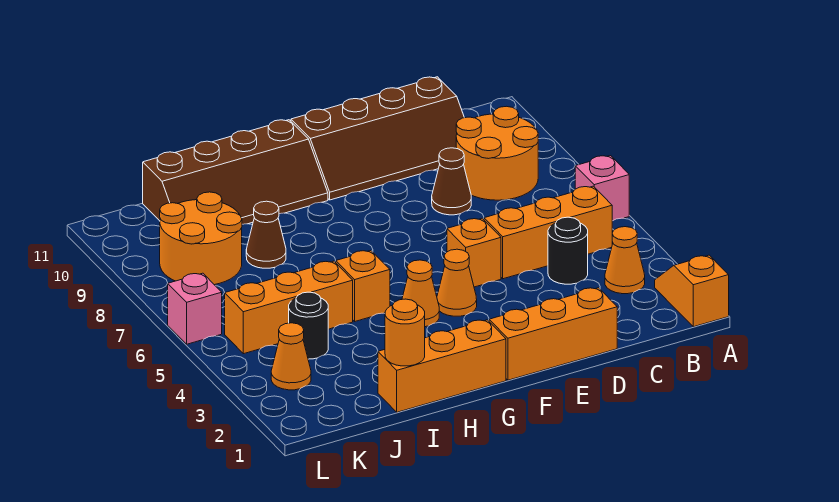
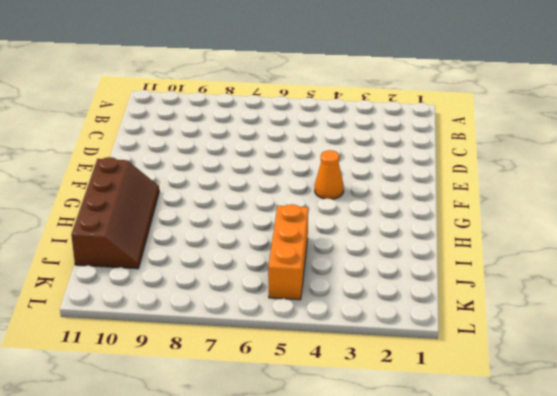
none -> orange 1x2 slope [655,255,729,327]
none -> pink 1x1 brick [575,156,629,221]
none -> orange 1x1 cone [605,227,645,294]

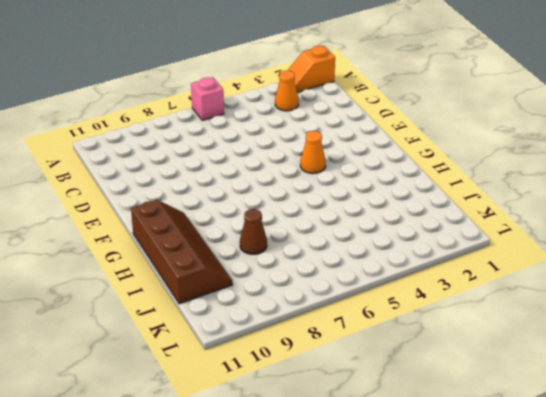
none -> orange 1x3 brick [484,186,612,279]
none -> orange 2x2 round brick [456,106,538,200]
none -> black 1x1 round brick [548,217,588,284]

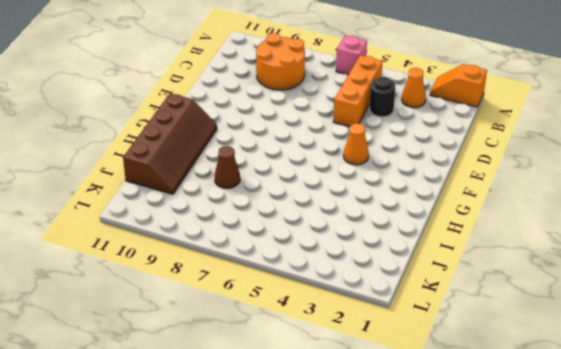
none -> brown 2x4 slope [291,77,464,200]
none -> orange 1x3 brick [489,288,617,380]
none -> brown 1x1 cone [432,148,471,215]

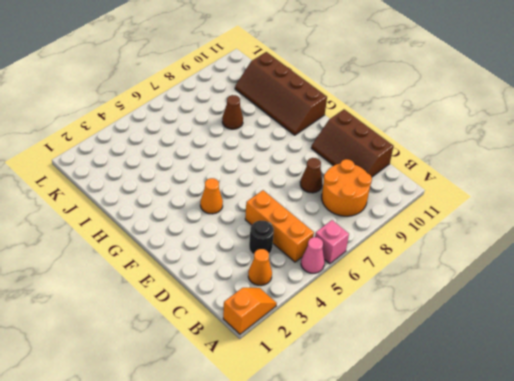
pink 1x1 cone [301,237,325,273] -> none
brown 2x3 slope [311,109,394,177] -> brown 2x4 slope [291,77,464,200]
none -> orange 1x3 brick [489,288,617,380]
none -> orange 1x1 brick [447,219,501,287]
none -> orange 1x3 brick [378,320,506,412]

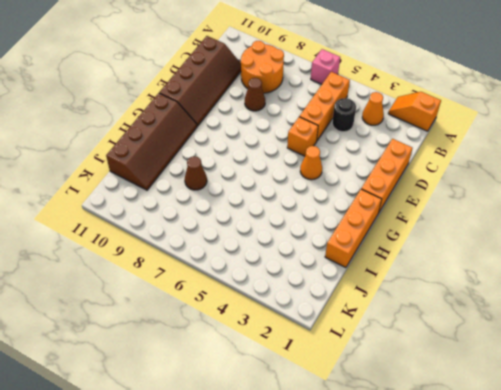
none -> orange 1x1 cone [402,260,439,327]
none -> orange 1x1 brick [336,251,390,321]
none -> orange 1x3 brick [225,261,353,354]

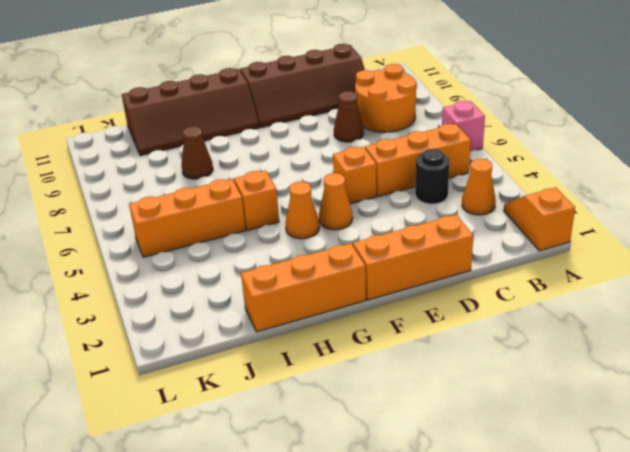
none -> black 1x1 round brick [289,292,328,359]
none -> orange 2x2 round brick [160,192,242,285]
none -> orange 1x1 cone [271,323,311,390]

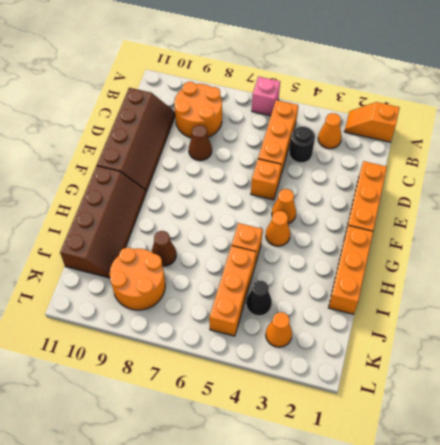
black 1x1 cone [246,281,272,316] -> black 1x1 round brick [289,292,328,359]
none -> pink 1x1 brick [168,273,222,344]
none -> orange 1x1 round brick [385,299,425,366]

